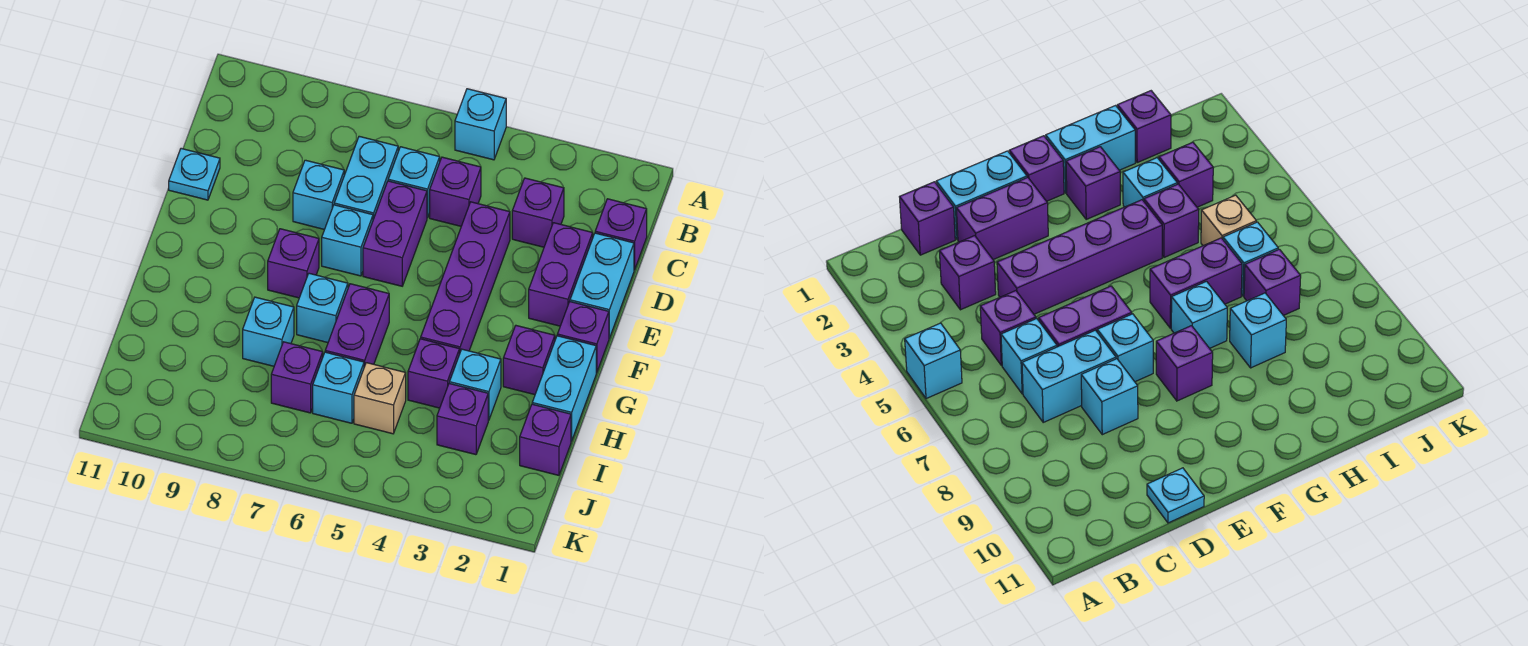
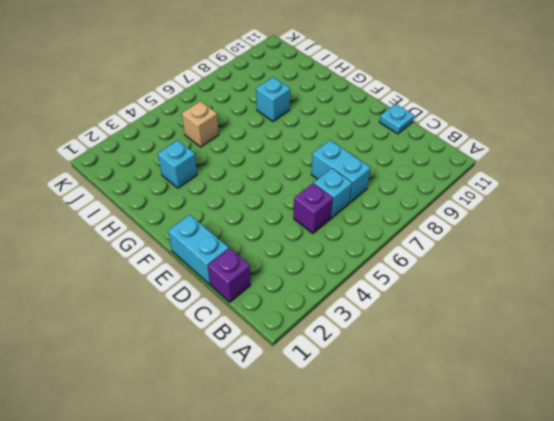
none -> cyan 1x1 brick [455,89,506,160]
none -> purple 1x1 brick [512,178,564,247]
none -> purple 1x2 brick [529,223,593,326]

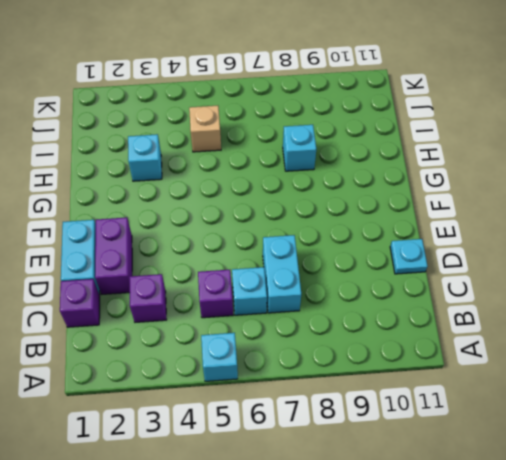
none -> purple 1x4 brick [421,202,510,354]
none -> purple 1x2 brick [363,181,427,286]
none -> cyan 1x1 brick [293,160,344,229]

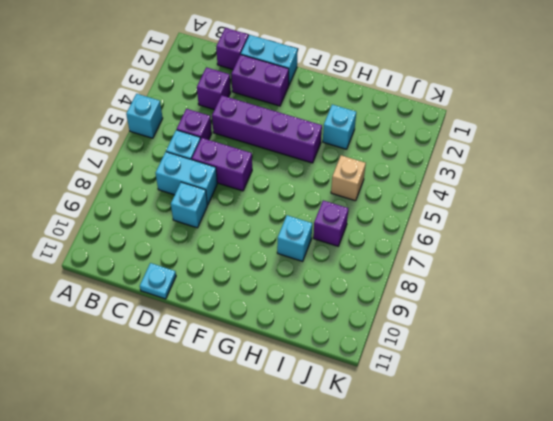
none -> cyan 1x1 brick [322,205,373,276]
none -> purple 1x1 brick [557,302,609,373]
none -> purple 1x1 brick [268,229,319,298]

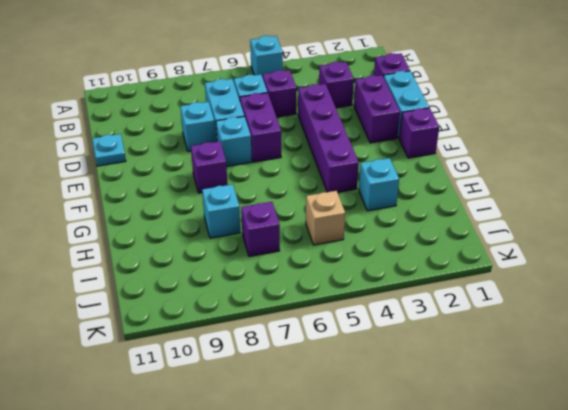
none -> cyan 1x2 brick [532,336,596,441]
none -> purple 1x1 brick [503,326,555,395]
none -> purple 1x2 brick [325,284,389,367]

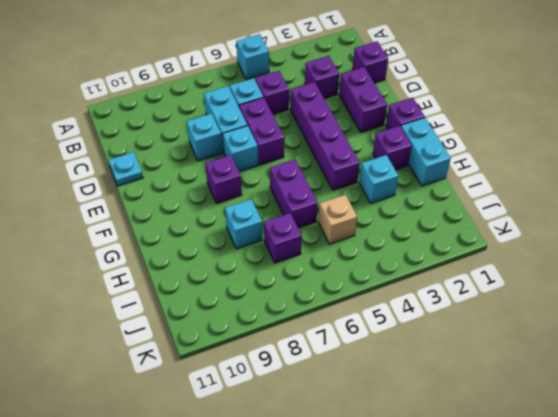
none -> cyan 1x2 brick [570,233,634,338]
none -> cyan 1x1 brick [297,273,348,343]
none -> purple 1x1 brick [408,339,459,408]

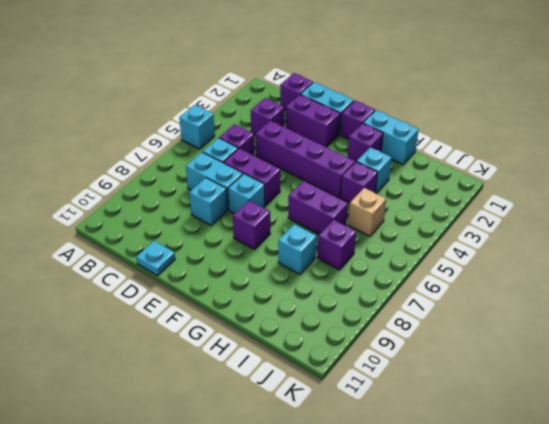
none -> cyan 1x1 brick [297,273,348,343]
none -> purple 1x1 brick [520,404,571,475]
none -> purple 1x1 brick [437,383,488,455]

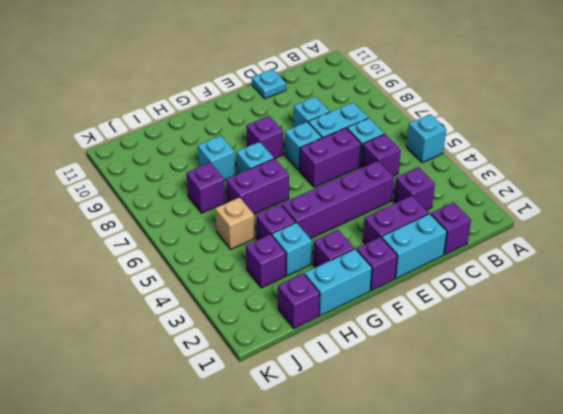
none -> cyan 1x1 brick [313,352,364,423]

